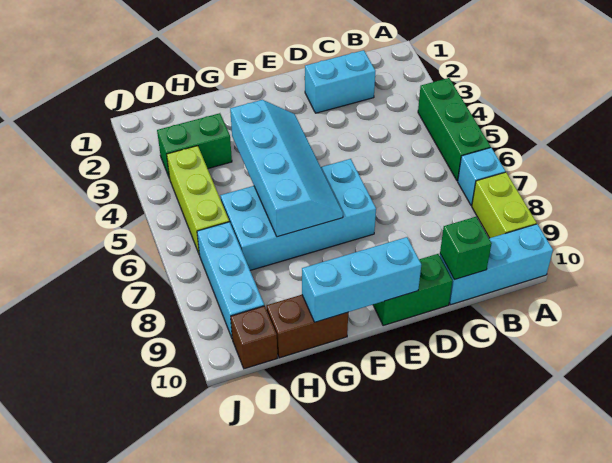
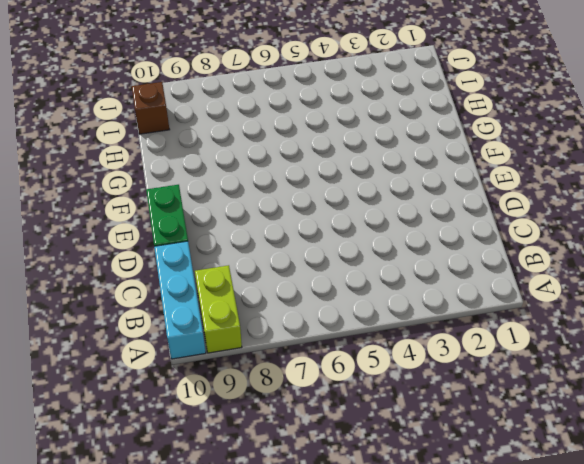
lime 1x2 brick [195,265,242,353] -> lime 1x2 brick turned to [472,172,536,238]
none -> green 1x3 brick [418,78,491,181]
none -> cyan 1x1 brick [458,148,505,206]
none -> cyan 1x2 brick [305,50,375,113]

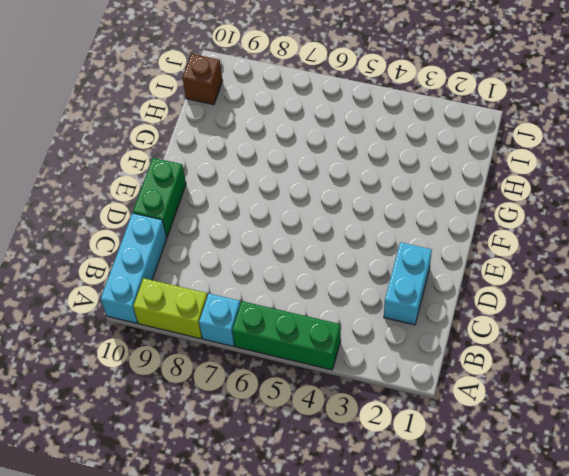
none -> cyan 2x4 brick [220,159,376,270]
none -> brown 1x2 brick [267,295,348,358]
none -> green 1x2 brick [157,113,232,179]

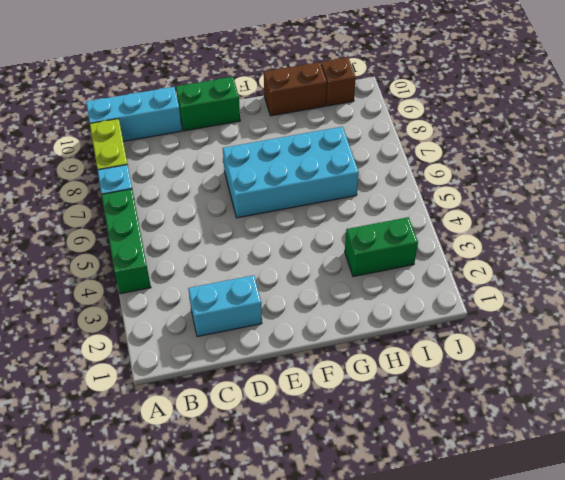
none -> lime 1x3 brick [166,146,229,255]
none -> cyan 1x3 brick [197,222,264,338]
none -> green 1x1 brick [440,217,492,280]

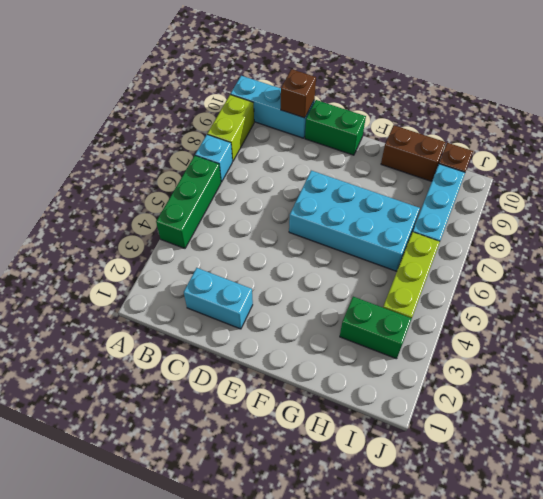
brown 1x1 brick [281,69,316,118] -> green 1x1 brick [440,217,492,280]
none -> cyan 1x3 brick [302,237,421,322]
none -> cyan 2x4 slope [230,100,343,237]

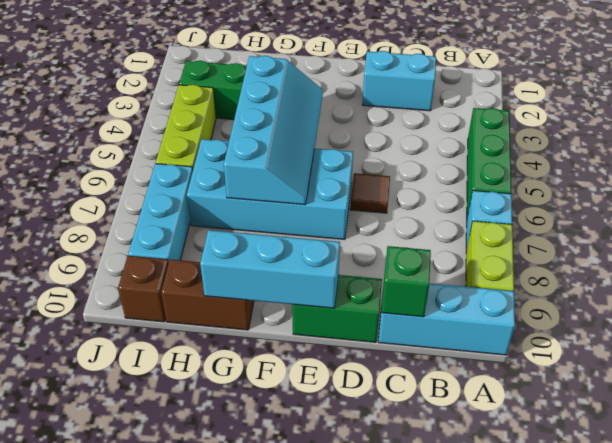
brown 1x1 tile [350,173,390,213] -> none

